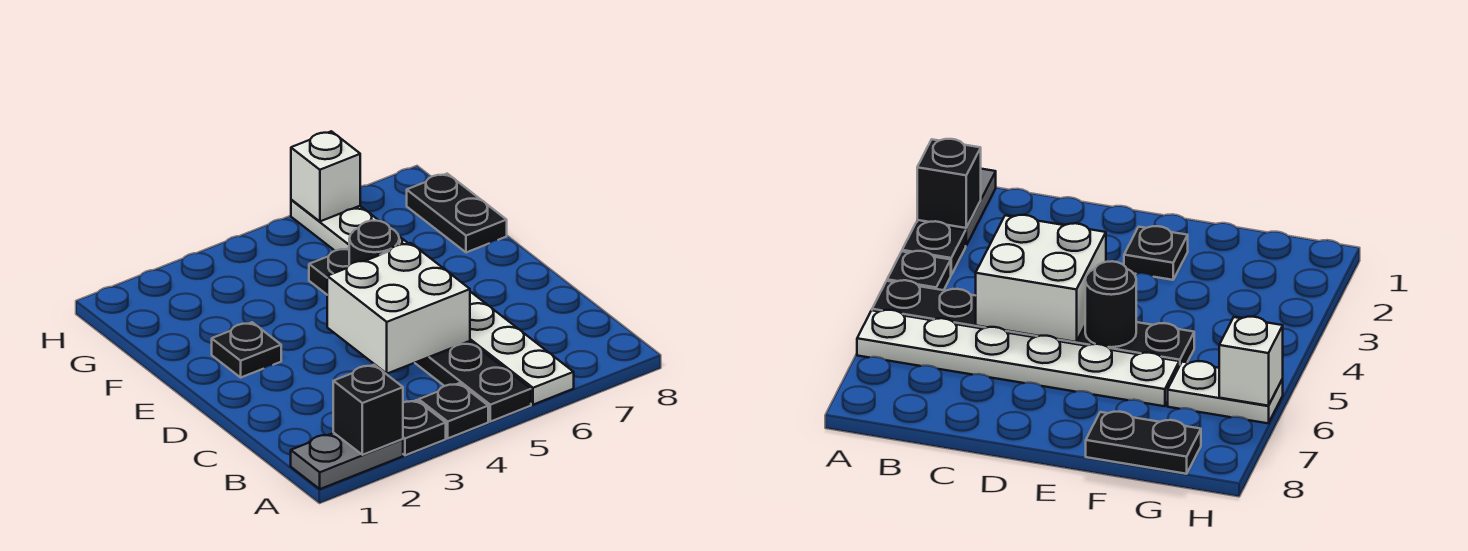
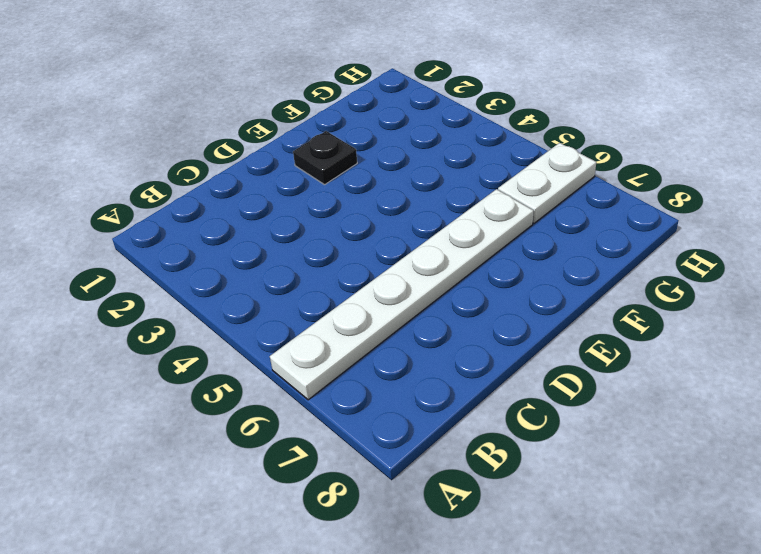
none -> grey 1x2 plate [291,433,403,489]
none -> black 1x1 plate [403,400,446,455]
none -> black 1x1 plate [419,383,488,438]

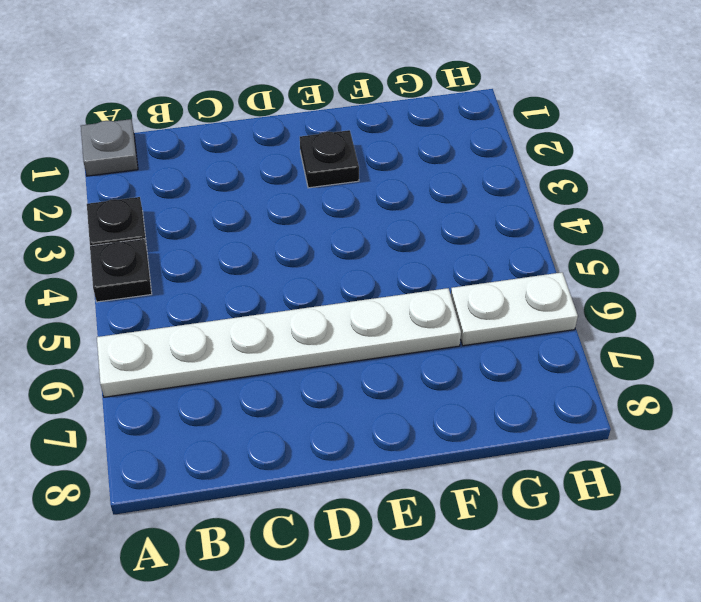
grey 1x1 plate [81,119,138,176] -> grey 1x2 plate [291,433,403,489]
none -> black 1x6 plate [309,248,531,422]
none -> black 1x2 plate [407,174,507,252]
none -> black 1x1 brick [333,365,403,455]

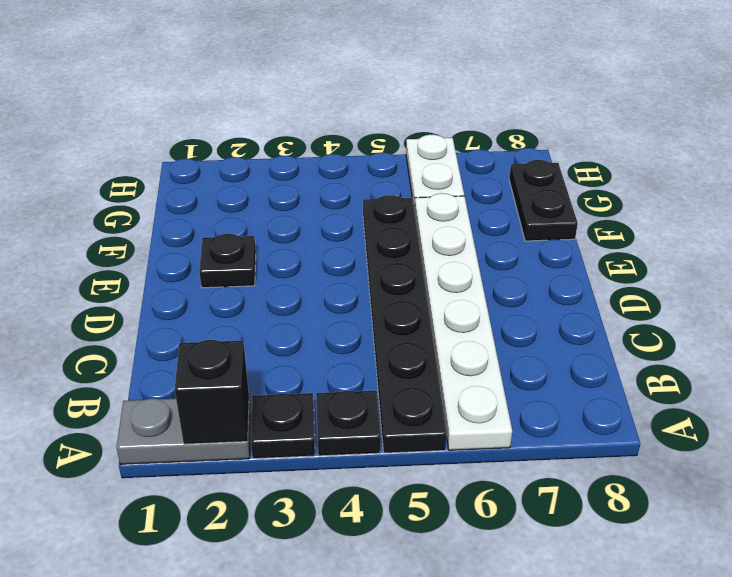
none -> white 2x2 brick [327,243,470,374]
none -> black 1x1 round brick [349,221,399,265]
none -> white 1x1 brick [291,131,360,221]

